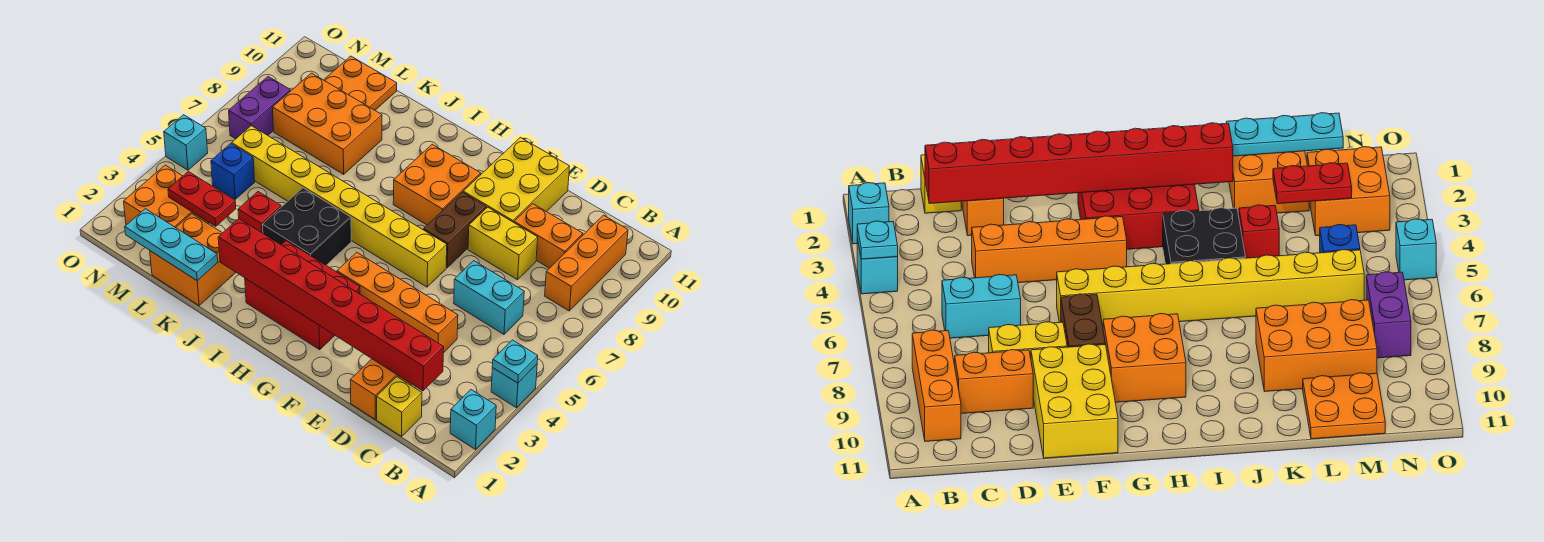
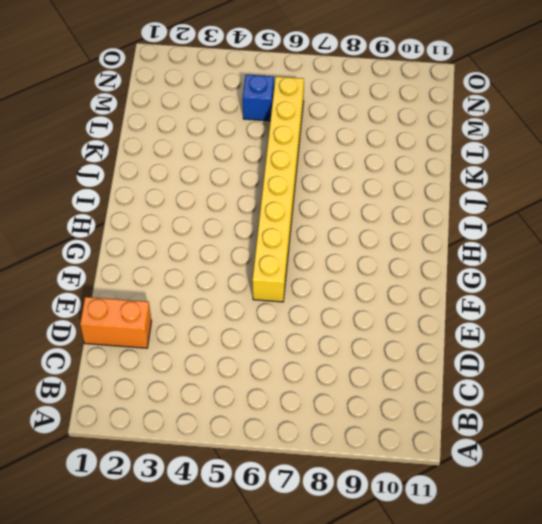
none -> cyan 1x1 brick [450,390,496,449]
none -> cyan 1x1 brick [491,364,537,408]
none -> orange 1x3 brick [545,215,628,311]

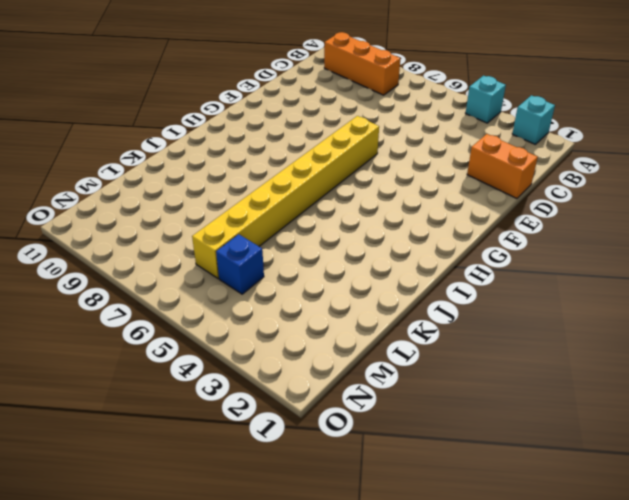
none -> yellow 1x1 brick [377,377,422,436]
none -> cyan 1x2 brick [454,261,524,334]
none -> orange 1x2 brick [514,204,583,268]

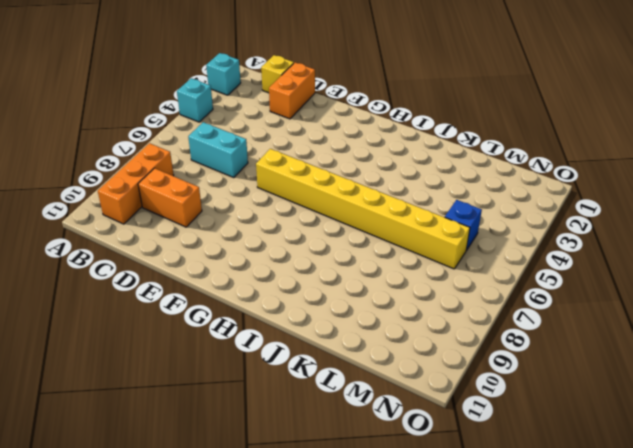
none -> orange 1x4 brick [337,252,458,353]
none -> yellow 1x2 brick [468,207,538,280]
none -> yellow 2x3 brick [463,137,570,222]

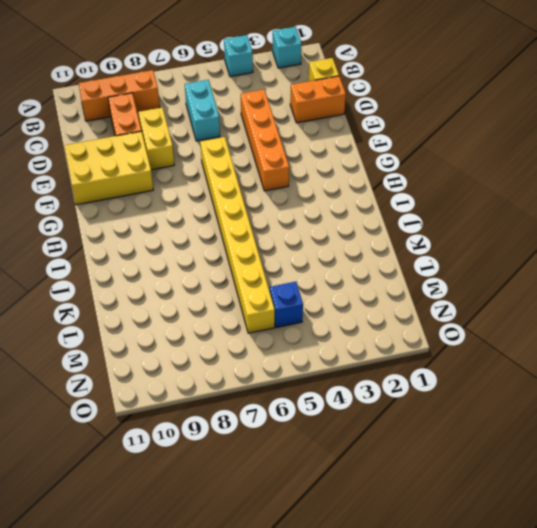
none -> brown 1x2 brick [424,192,486,268]
none -> red 2x3 brick [245,241,360,350]
none -> orange 2x2 brick [393,144,481,225]

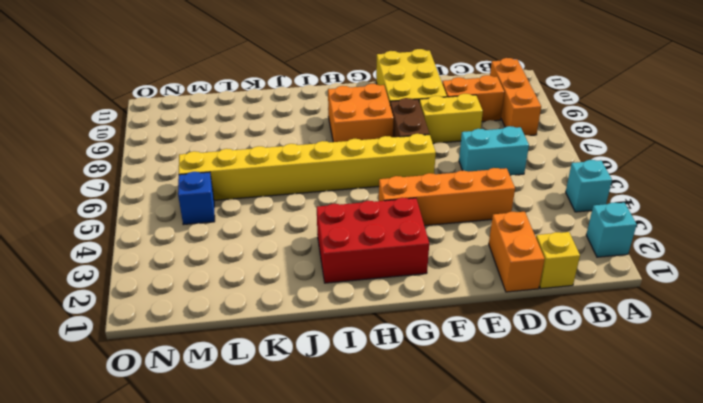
none -> black 2x2 brick [262,188,351,265]
none -> orange 2x2 brick [150,214,236,305]
none -> red 1x1 brick [238,192,281,233]

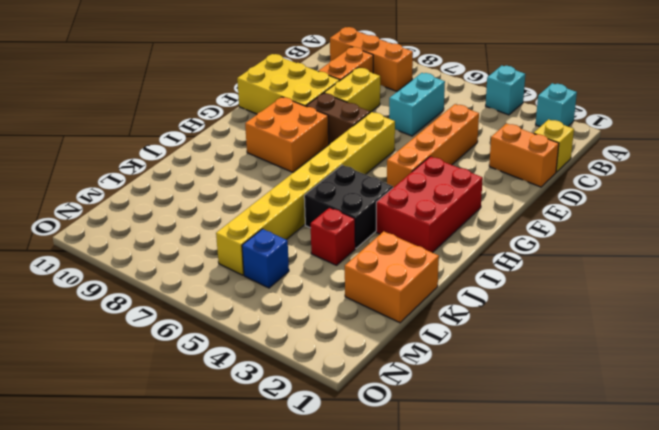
none -> orange 2x3 brick [272,73,382,174]
none -> orange 2x2 plate [324,56,397,110]
none -> orange 2x2 brick [124,165,209,228]

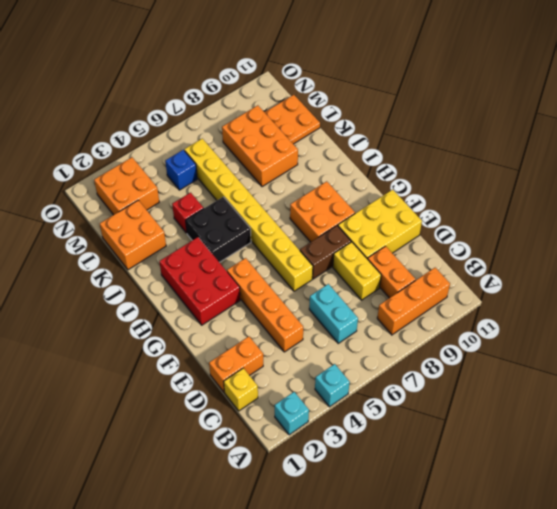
none -> purple 1x2 brick [229,77,290,139]
none -> cyan 1x1 brick [164,115,208,170]
none -> cyan 1x1 plate [492,340,538,383]

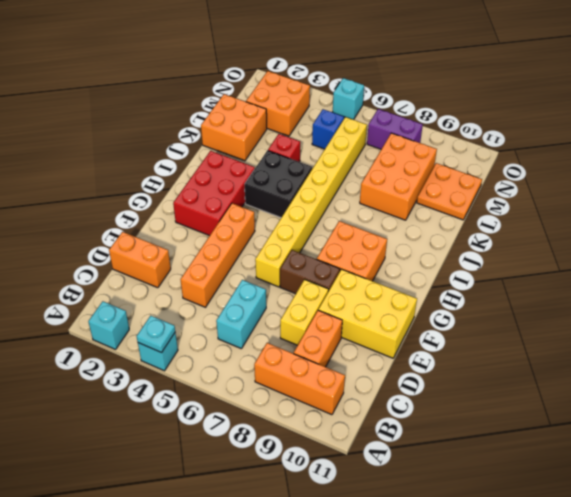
none -> yellow 1x1 brick [377,377,422,436]
none -> red 1x8 brick [218,219,444,391]
none -> cyan 1x3 plate [125,209,218,281]

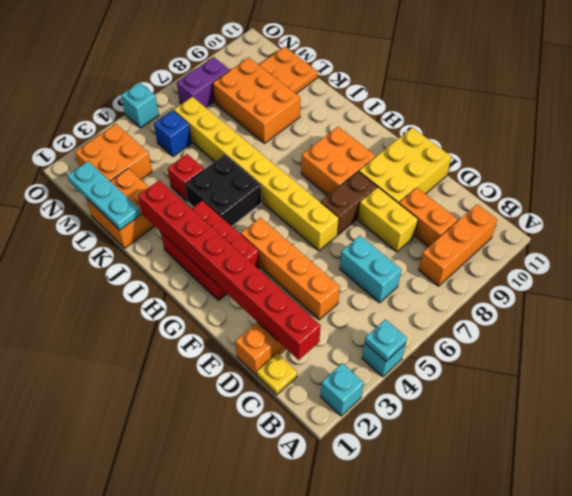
yellow 1x1 plate [257,353,297,395] -> yellow 1x1 brick [377,377,422,436]
none -> red 1x2 plate [168,171,236,226]

